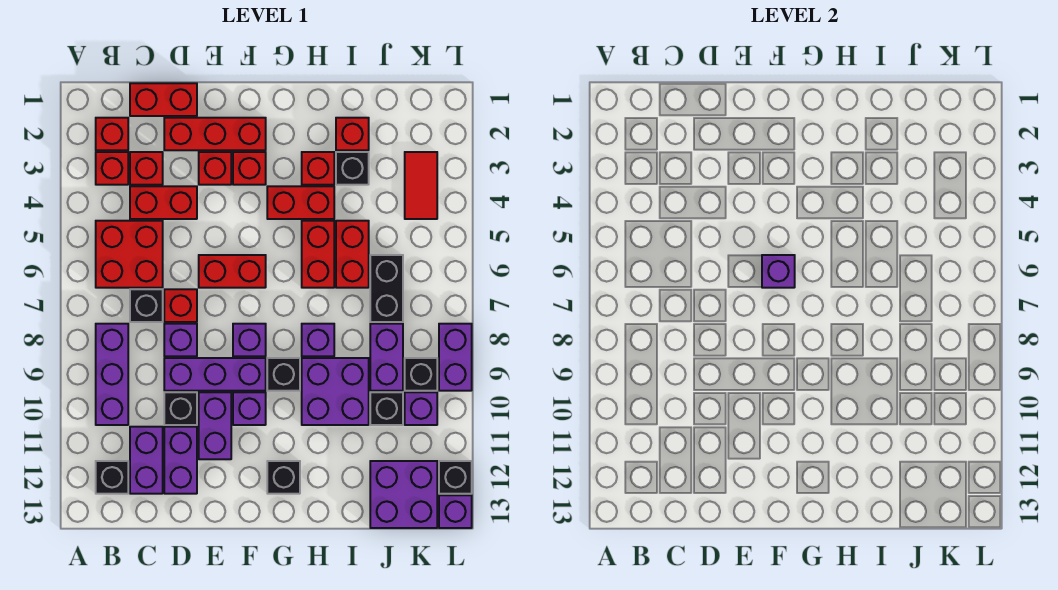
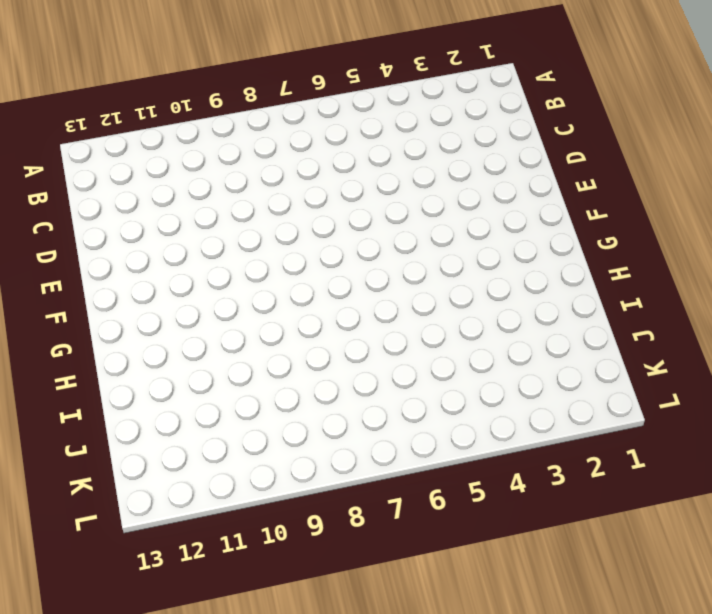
none -> red 1x1 brick [96,118,128,150]
none -> red 1x1 brick [96,152,128,185]
none -> red 2x2 brick [96,221,163,288]
none -> purple 1x3 brick [96,324,128,425]

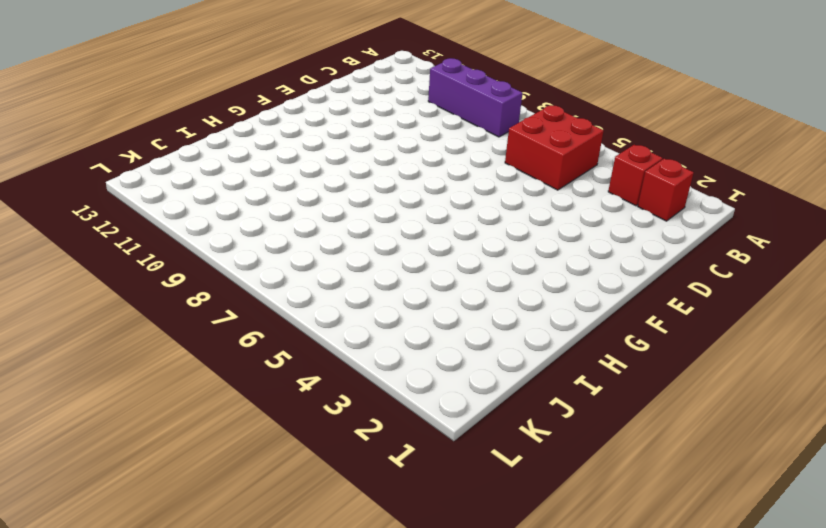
none -> black 1x1 brick [96,461,128,494]
none -> red 1x2 brick [130,83,197,116]
none -> red 1x1 brick [130,152,163,185]
none -> red 1x2 brick [130,186,197,219]

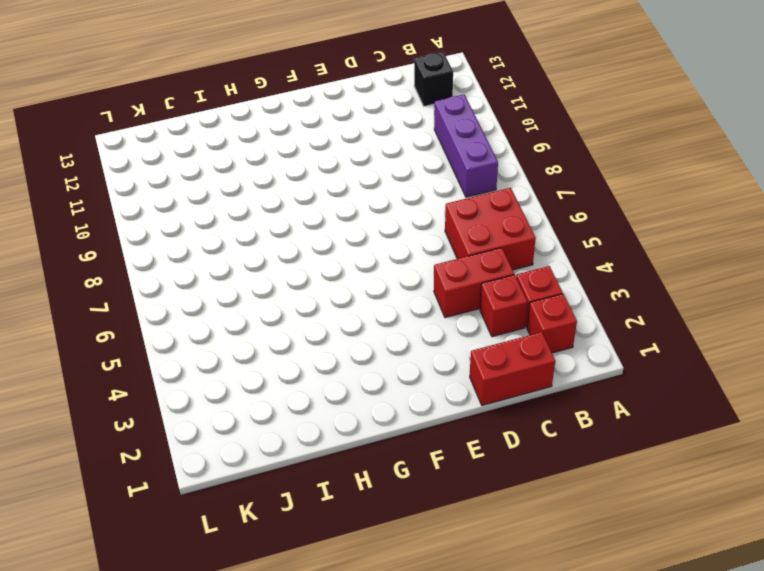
none -> black 1x1 brick [130,289,163,322]
none -> purple 1x2 brick [130,427,163,494]
none -> red 1x3 brick [164,118,266,150]
none -> red 1x1 brick [164,289,197,322]

